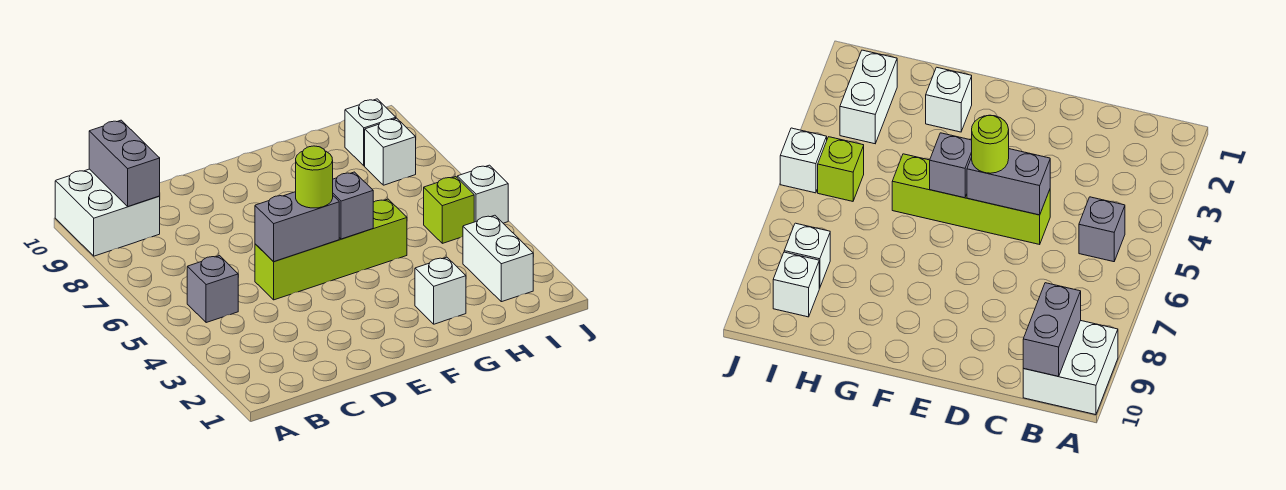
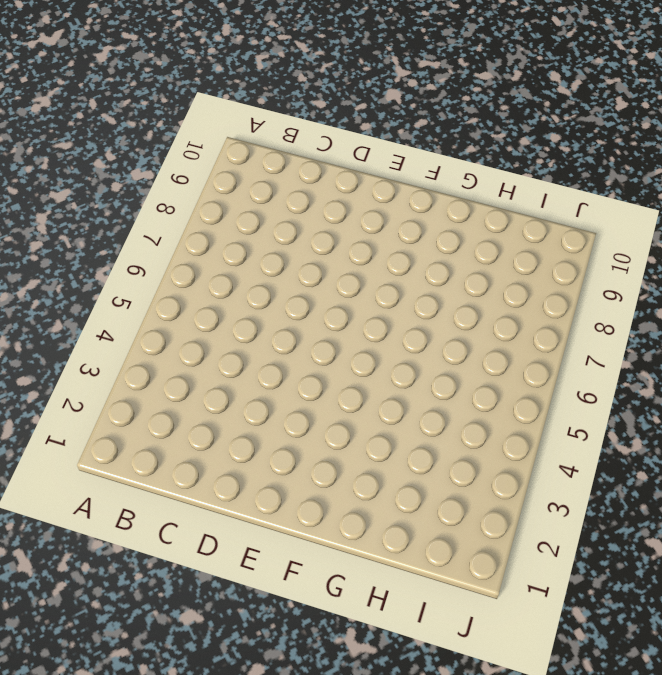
none -> white 2x2 brick [55,169,160,256]
none -> grey 1x1 brick [187,256,238,323]
none -> lime 1x4 brick [255,199,407,300]

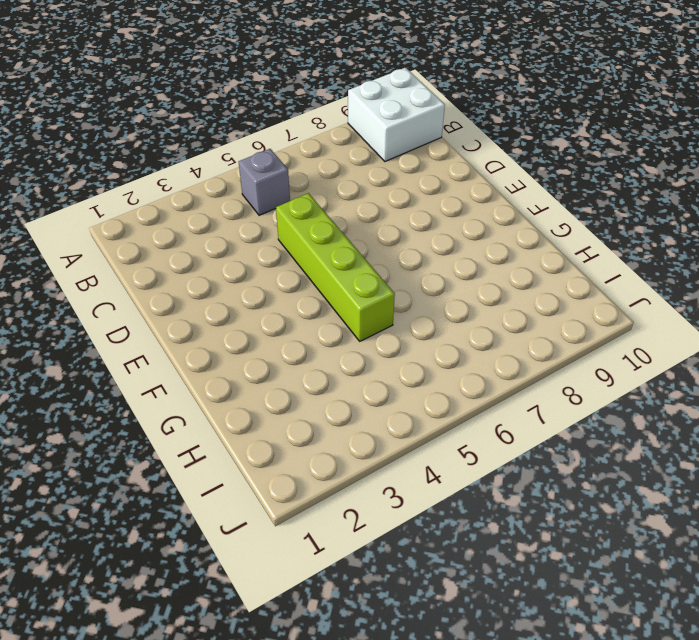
none -> white 1x1 brick [415,257,466,324]
none -> white 1x2 brick [463,215,533,302]
none -> lime 1x1 brick [424,177,474,243]

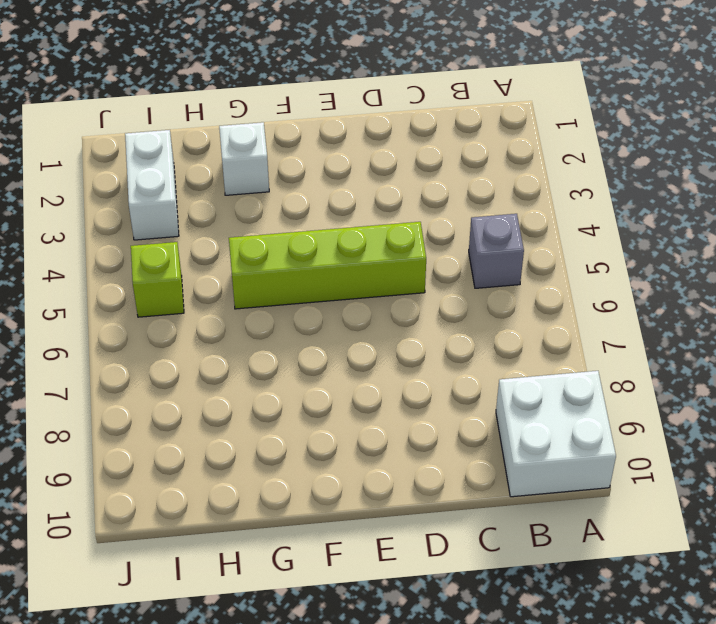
none -> white 1x1 brick [365,118,416,185]
none -> white 1x1 brick [345,99,396,166]
none -> white 1x1 brick [457,165,508,223]

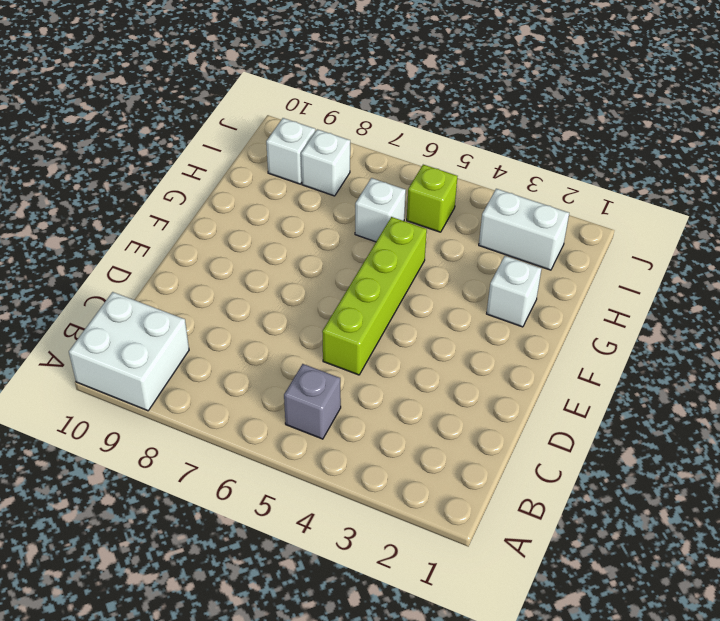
white 1x1 brick [355,178,406,242] -> white 1x1 brick moved to [457,165,508,223]
none -> grey 1x2 brick [89,120,160,207]
none -> grey 1x2 brick [255,192,339,262]
none -> grey 1x1 brick [333,172,373,239]

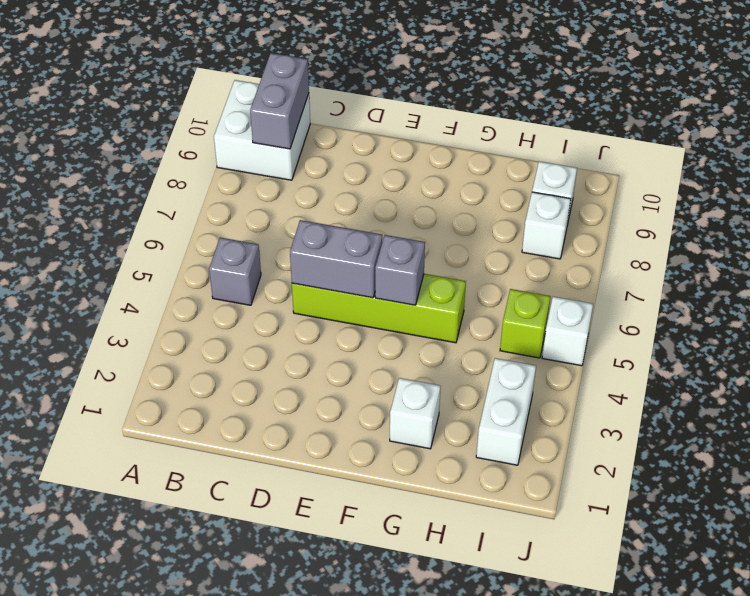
none -> lime 1x1 round brick [296,146,333,208]

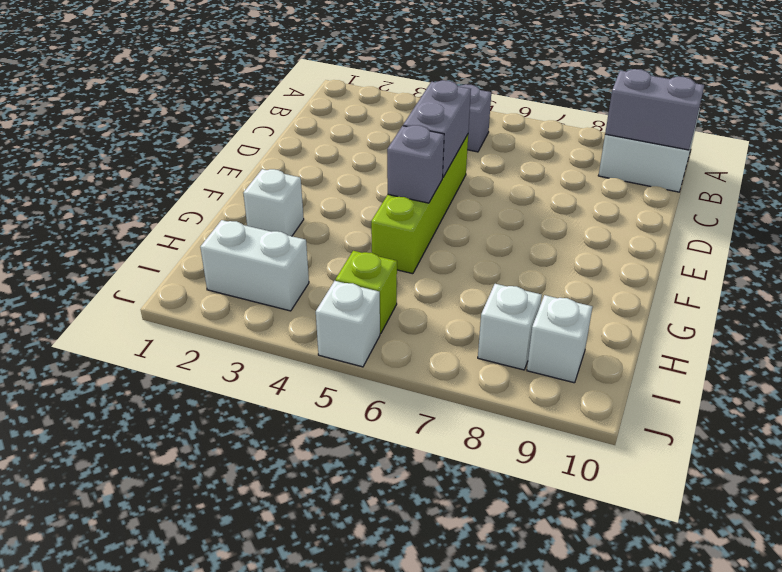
none -> lime 1x1 round brick [296,146,333,208]

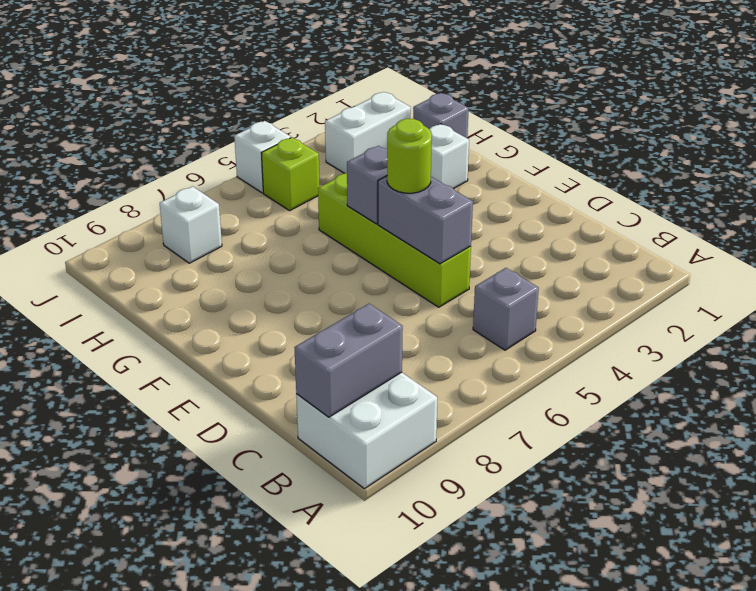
grey 1x1 brick [413,93,469,138] -> none
none -> white 1x1 brick [345,99,396,166]

